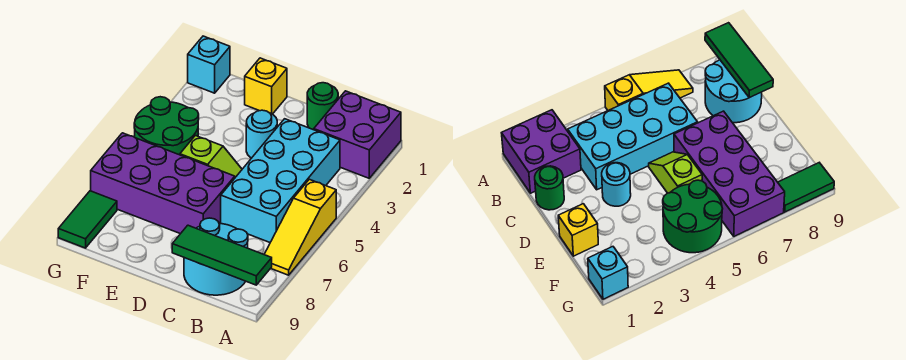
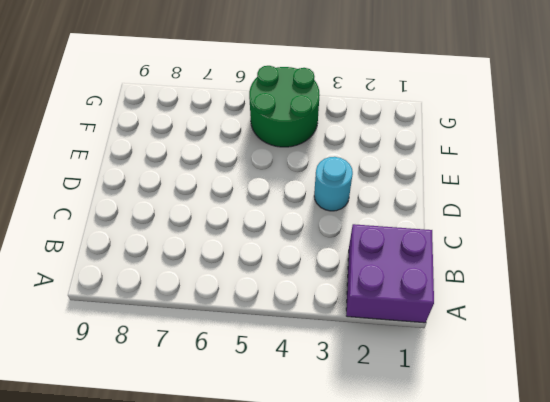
none -> yellow 1x3 slope [264,179,336,275]
none -> cyan 2x4 brick [221,119,340,242]
none -> cyan 2x2 round brick [184,218,248,295]

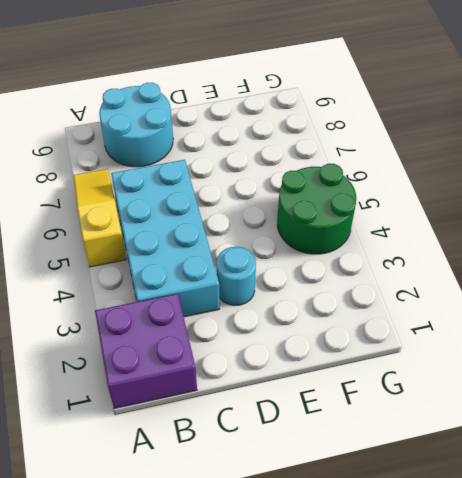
none -> green 1x1 round brick [307,83,338,130]
none -> lime 1x2 slope [180,136,242,177]
none -> purple 2x4 brick [91,133,235,234]

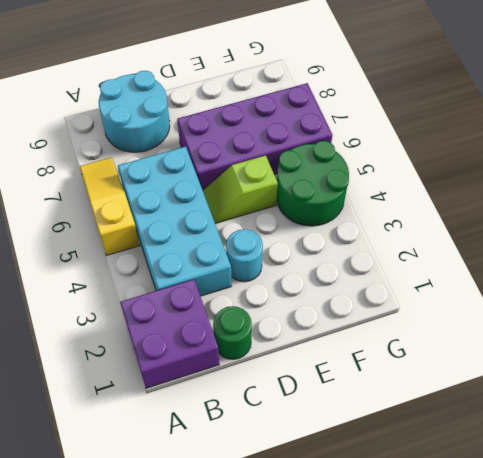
none -> yellow 1x1 brick [245,58,287,114]
none -> cyan 1x1 brick [188,36,230,93]
none -> green 1x2 tile [58,191,117,248]

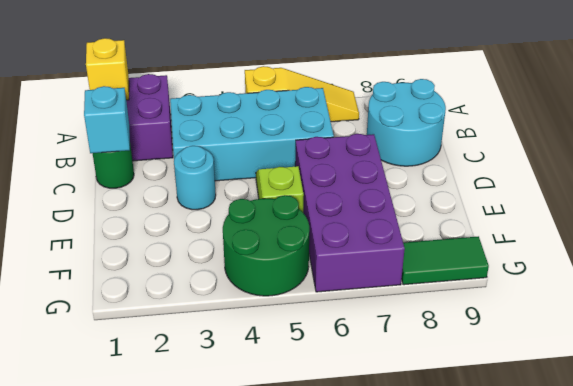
yellow 1x1 brick [86,38,129,100] -> yellow 1x1 brick moved to [245,58,287,114]
cyan 1x1 brick [84,86,130,153] -> cyan 1x1 brick moved to [188,36,230,93]
none -> green 1x3 tile [172,225,272,285]

